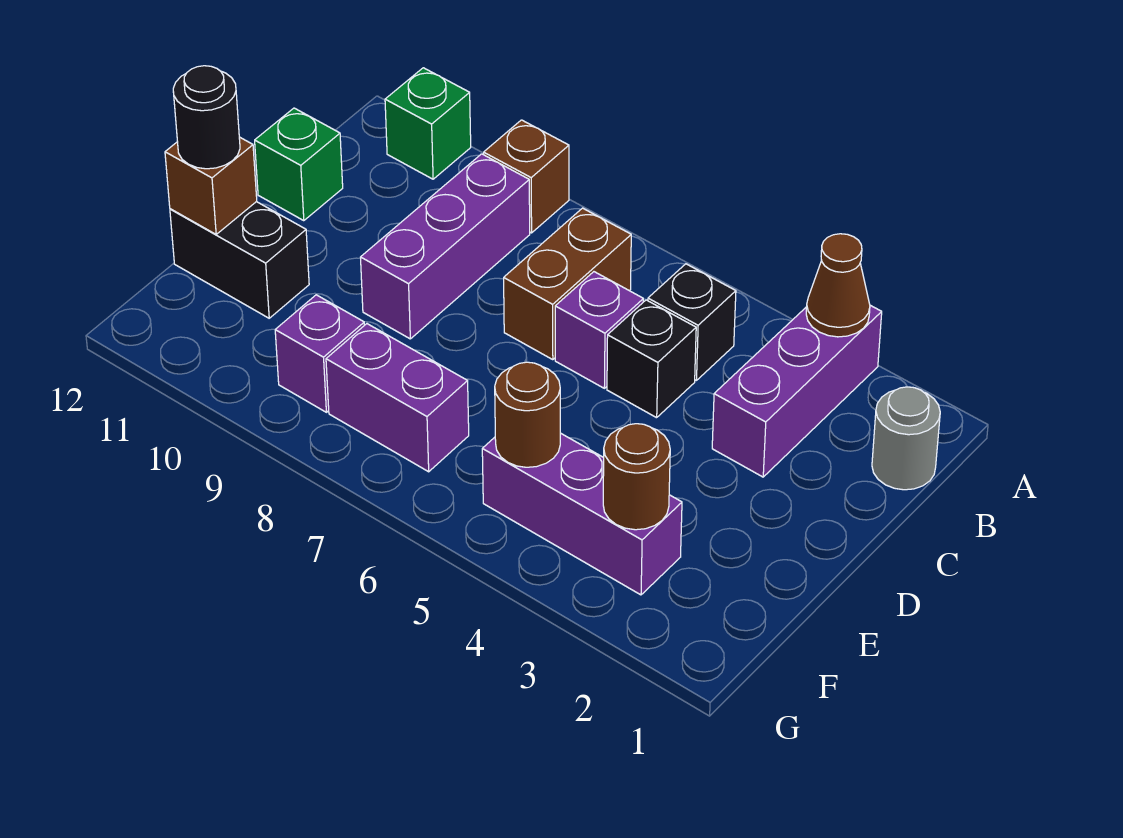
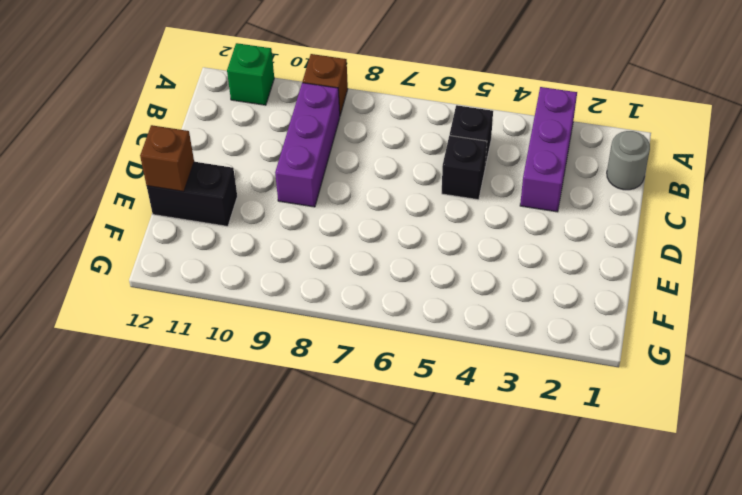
none -> brown 1x2 brick [504,208,631,360]
none -> purple 1x1 brick [555,272,643,388]
none -> green 1x1 brick [255,108,343,221]

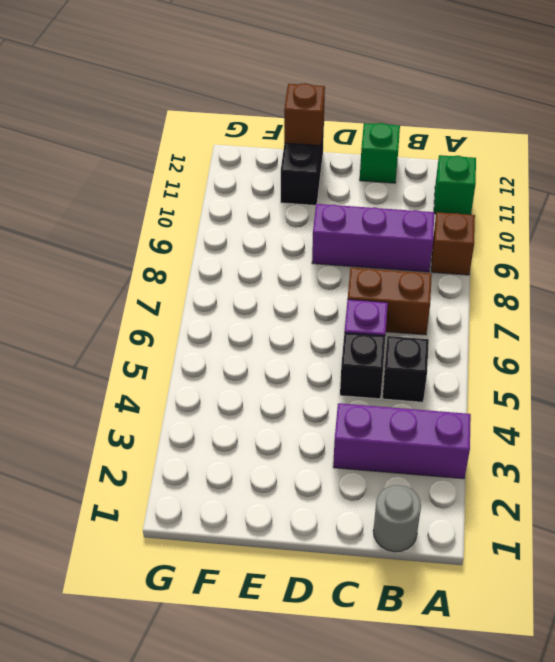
none -> purple 1x3 brick [482,433,682,595]
none -> purple 1x2 brick [326,324,469,472]
none -> purple 1x1 brick [275,295,364,412]

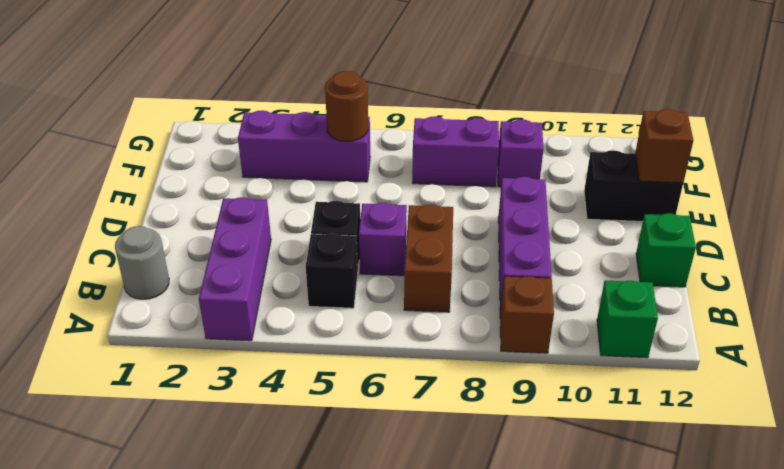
none -> brown 1x1 cone [806,234,870,337]
none -> brown 1x1 round brick [603,424,670,530]
none -> black 1x1 round brick [173,66,240,169]

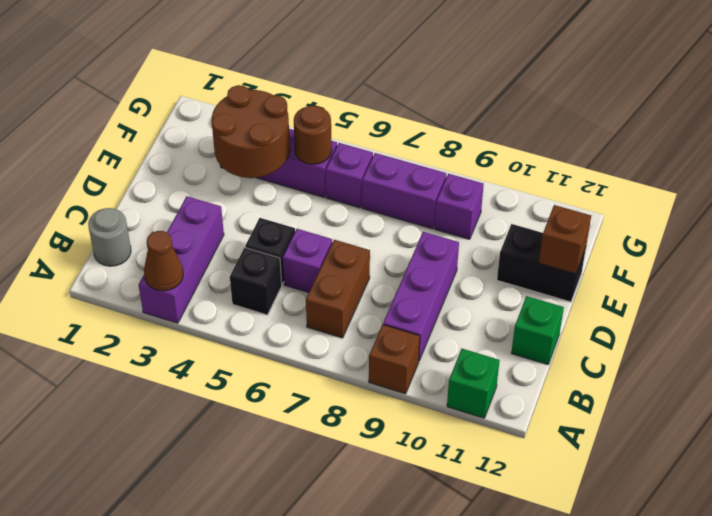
brown 2x2 round brick [212,85,290,178] -> brown 1x1 round brick [603,424,670,530]
purple 1x1 brick [326,143,373,208] -> none
none -> black 1x1 round brick [173,66,240,169]

